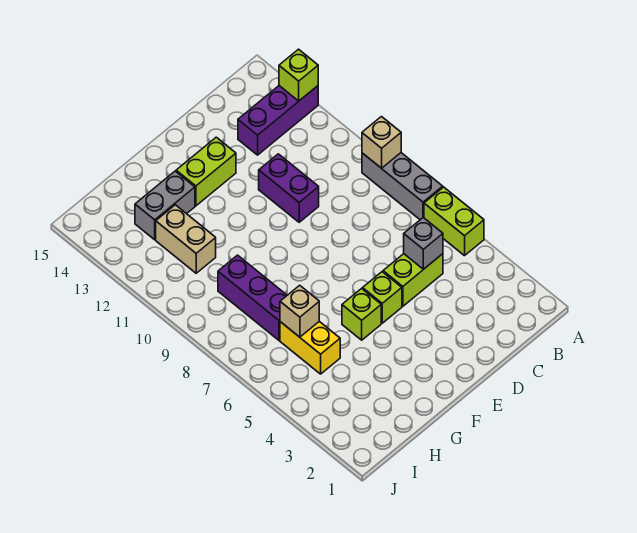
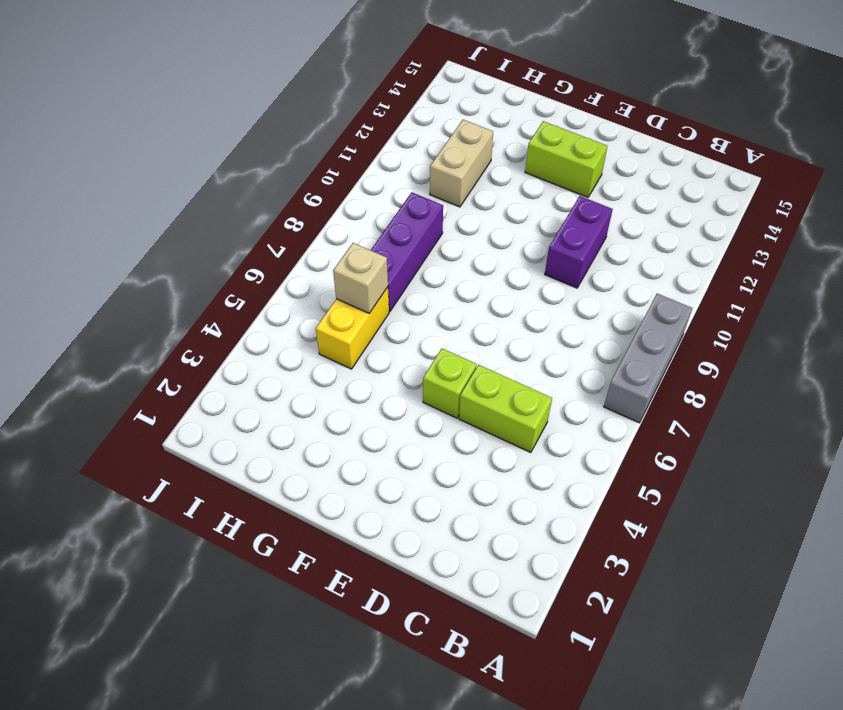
none -> lime 1x2 brick [424,187,484,256]
none -> purple 1x3 brick [238,86,318,155]
none -> lime 1x1 brick [342,289,381,340]

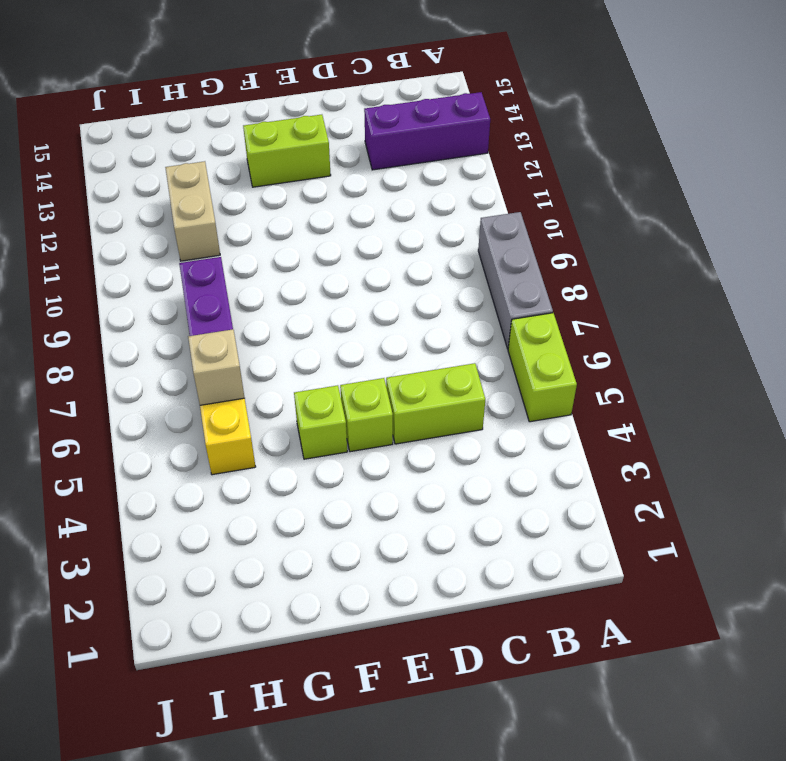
none -> purple 1x2 brick [259,154,319,222]
none -> grey 1x2 brick [135,171,195,240]
none -> tan 1x1 brick [362,117,401,168]

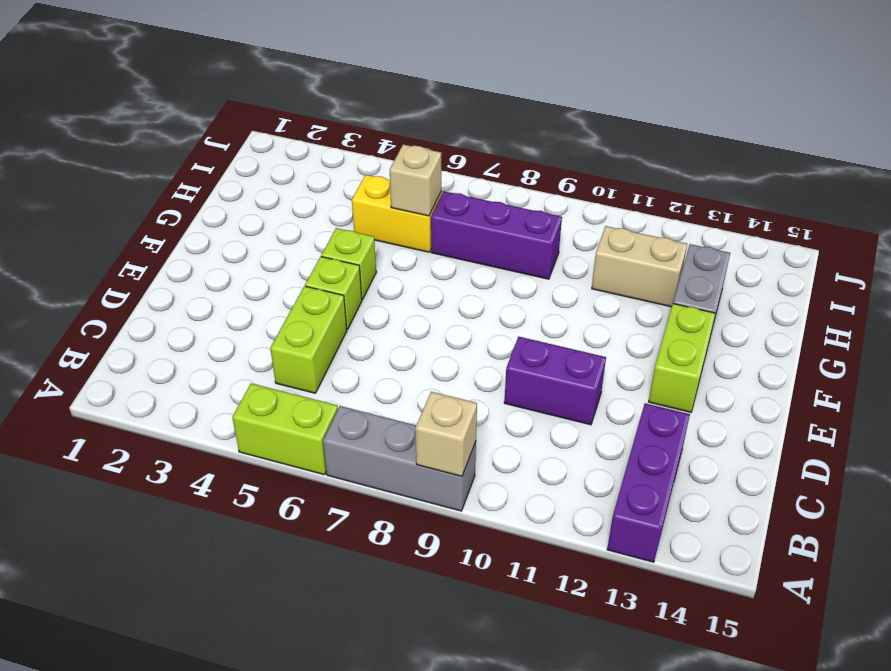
none -> lime 1x1 brick [279,49,318,101]
none -> grey 1x1 brick [404,218,443,269]

